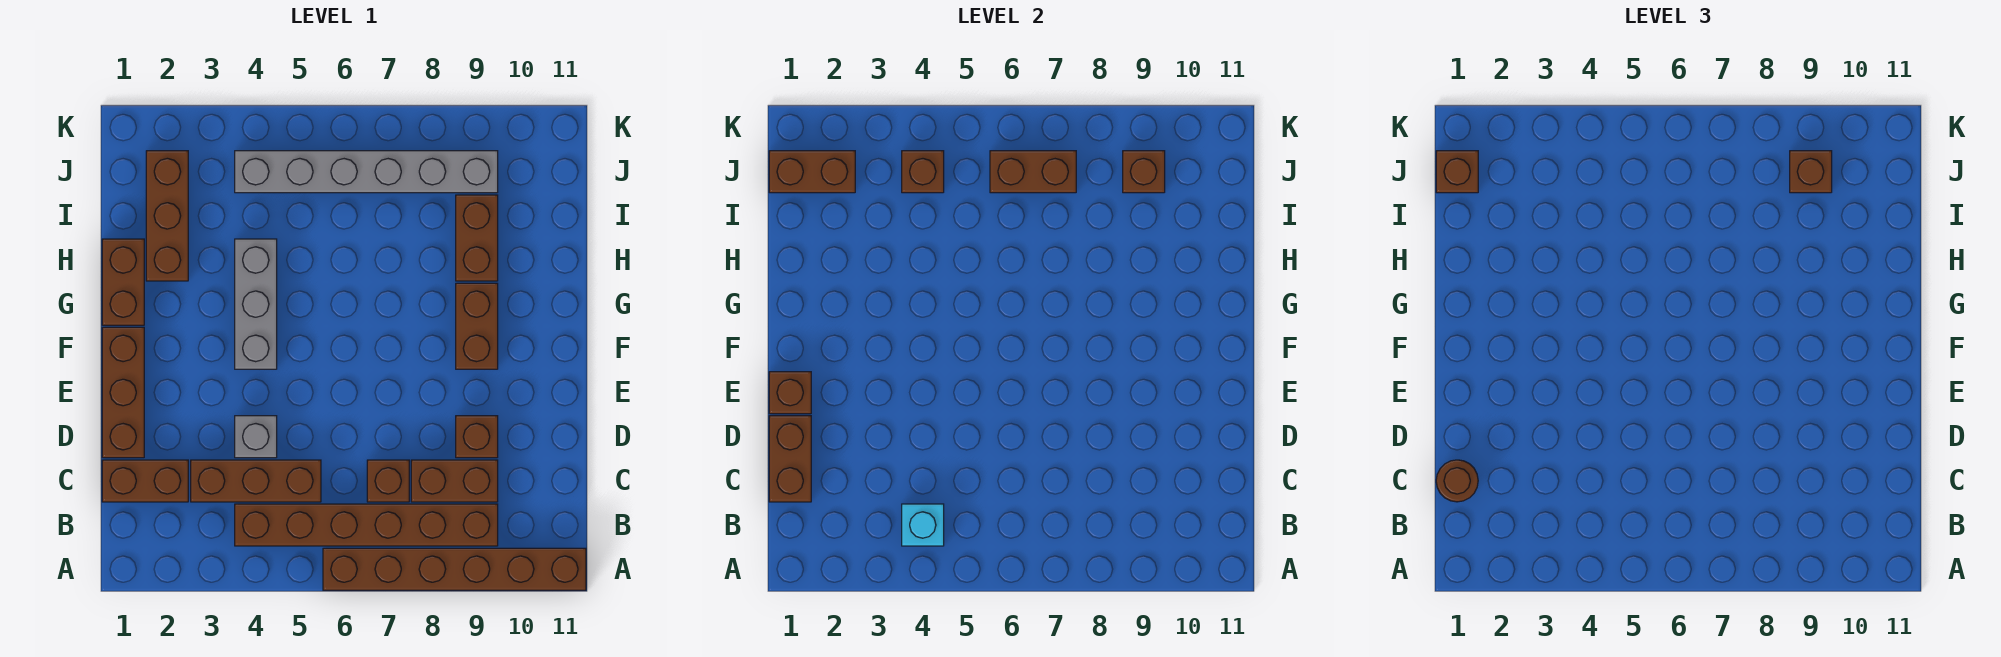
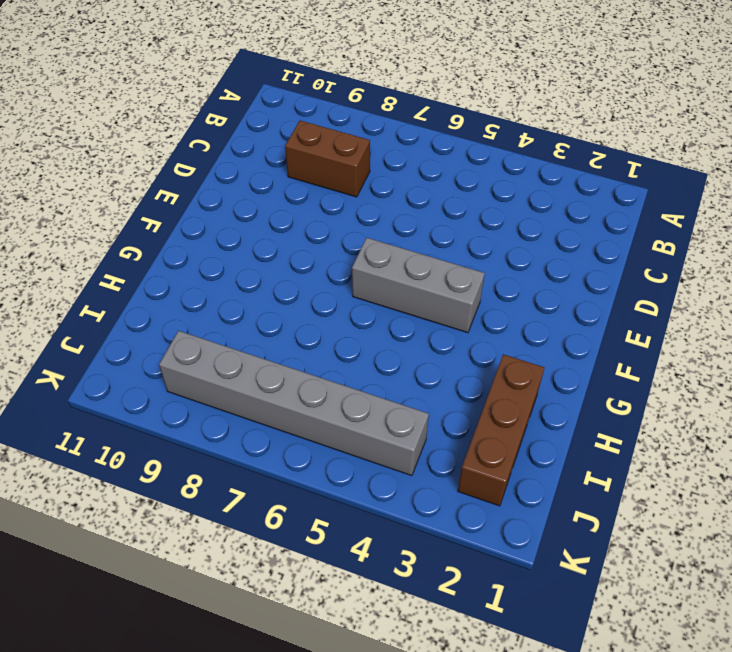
grey 1x3 brick [352,238,485,333] -> grey 1x3 brick turned to [235,239,277,369]
none -> brown 1x6 brick [323,548,586,590]
none -> brown 1x6 brick [235,504,498,546]
none -> brown 1x2 brick [102,460,188,502]

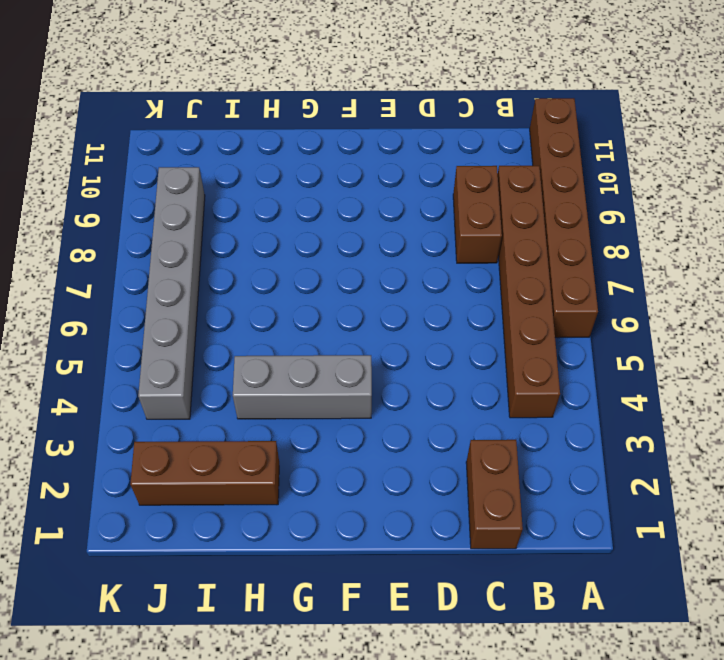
none -> brown 1x3 brick [191,460,321,502]
none -> brown 1x1 brick [367,460,409,502]
none -> brown 1x3 brick [102,327,144,458]

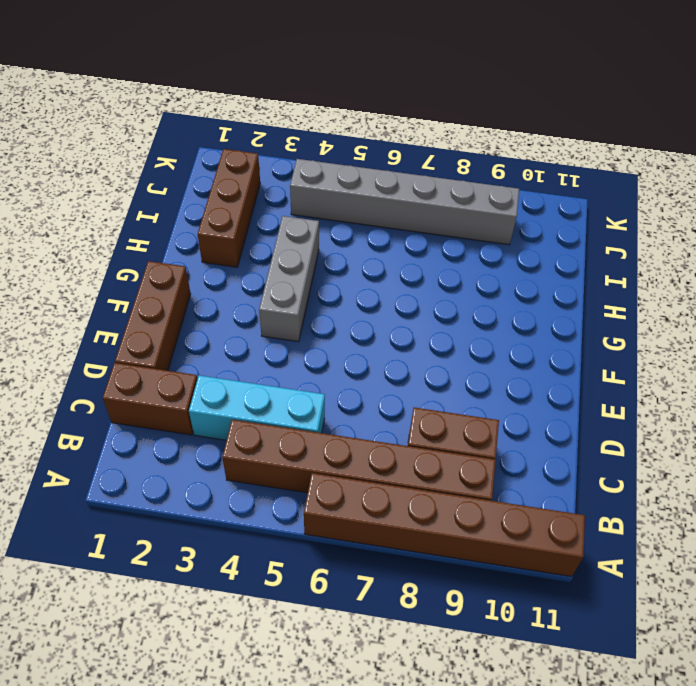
cyan 1x3 brick [189,375,325,440] -> brown 1x3 brick [191,460,321,502]
none -> brown 1x1 brick [367,460,409,502]
none -> grey 1x1 brick [235,416,277,458]
none -> brown 1x1 brick [456,416,498,458]

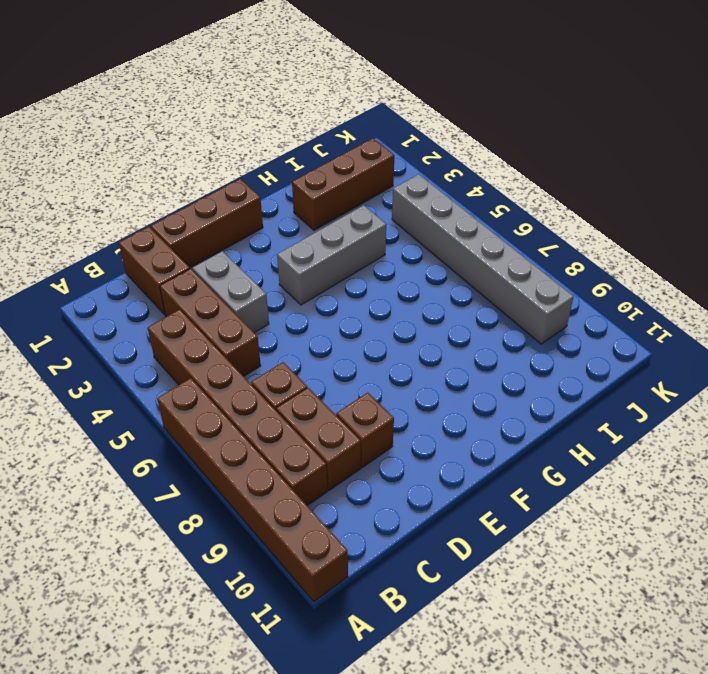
grey 1x2 brick [192,251,269,333] -> grey 1x1 brick [235,416,277,458]
none -> brown 1x2 brick [456,283,498,369]
none -> brown 1x2 brick [102,239,144,325]
none -> brown 1x2 brick [456,195,498,281]

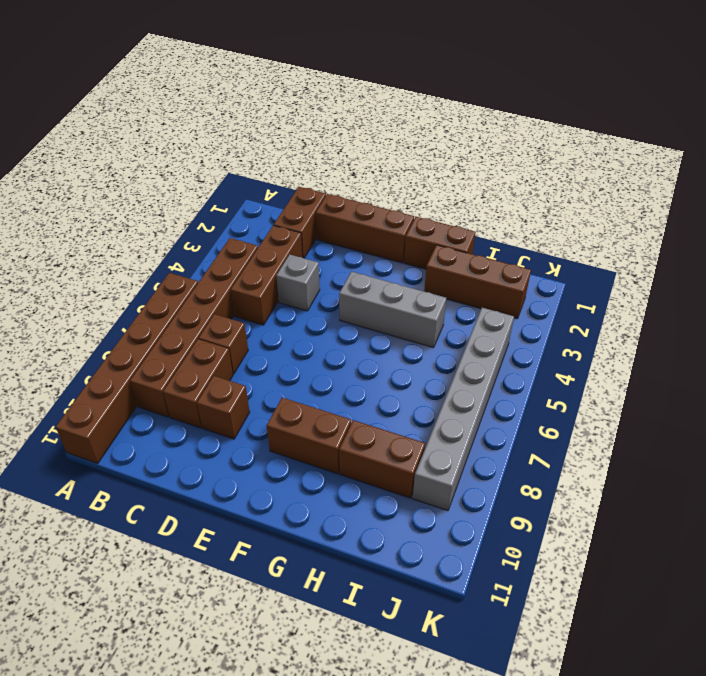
none -> cyan 1x1 brick [902,504,944,546]
none -> brown 1x2 brick [769,416,811,502]
none -> brown 1x1 brick [769,372,811,414]

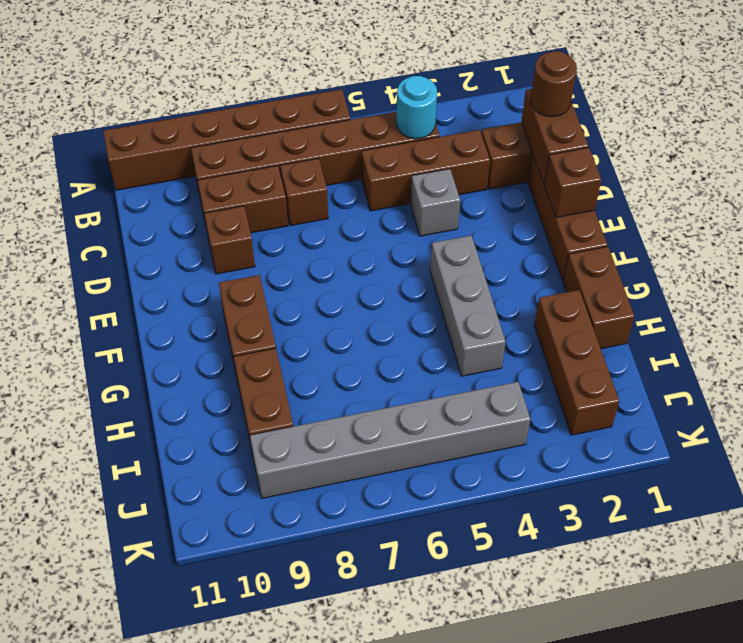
cyan 1x1 round brick [397,76,437,139] -> cyan 1x1 brick [902,504,944,546]
none -> brown 1x2 brick [769,151,855,193]
none -> brown 1x1 brick [902,151,944,193]
none -> brown 1x2 brick [990,151,1076,193]

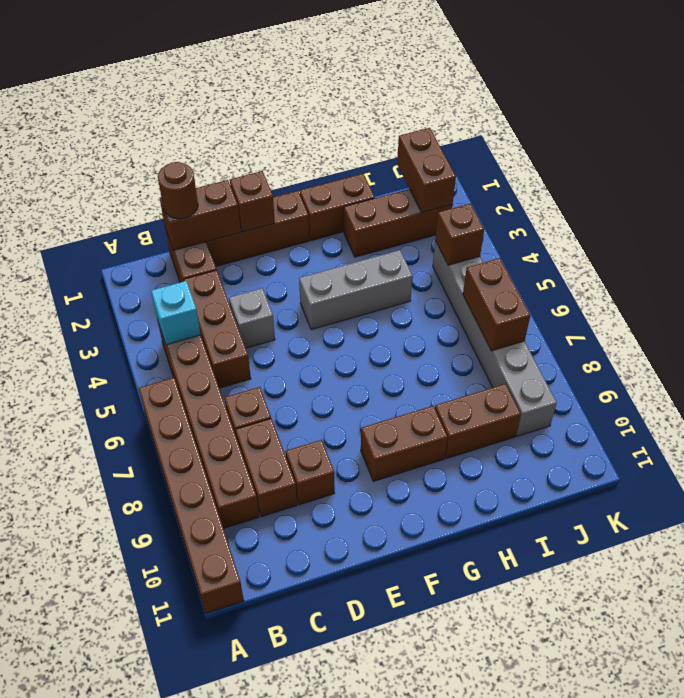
none -> brown 1x1 brick [1123,151,1165,193]
none -> brown 1x1 brick [1436,151,1478,193]
none -> brown 1x1 brick [1790,151,1832,193]

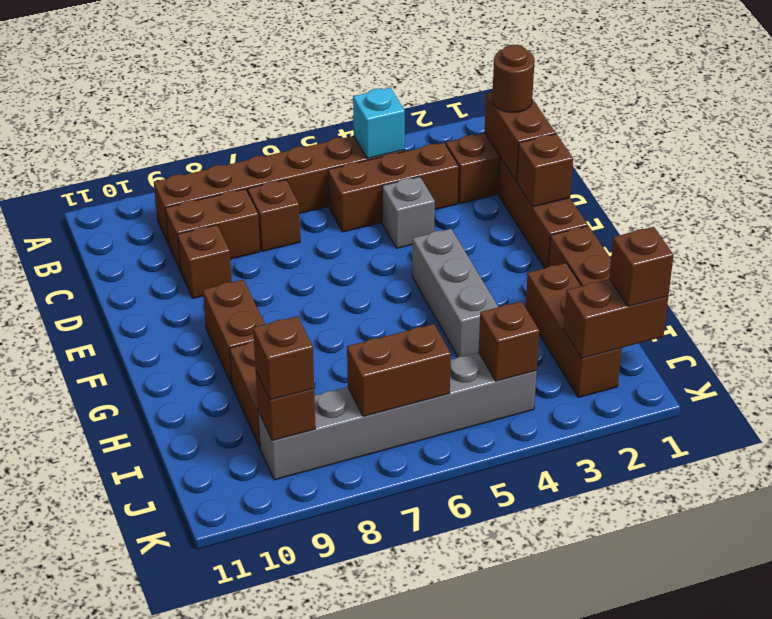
none -> brown 1x6 brick [323,548,586,590]

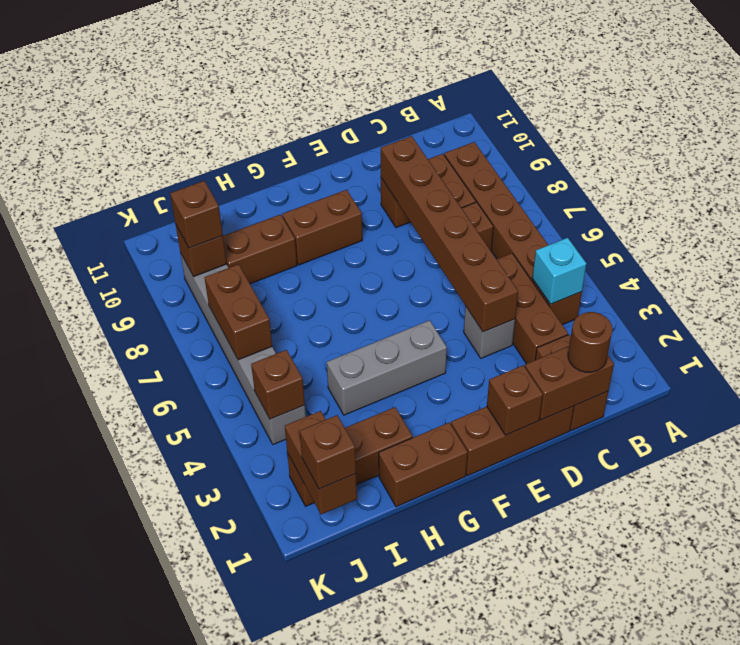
brown 1x6 brick [381,136,518,332] -> brown 1x6 brick moved to [323,548,586,590]

